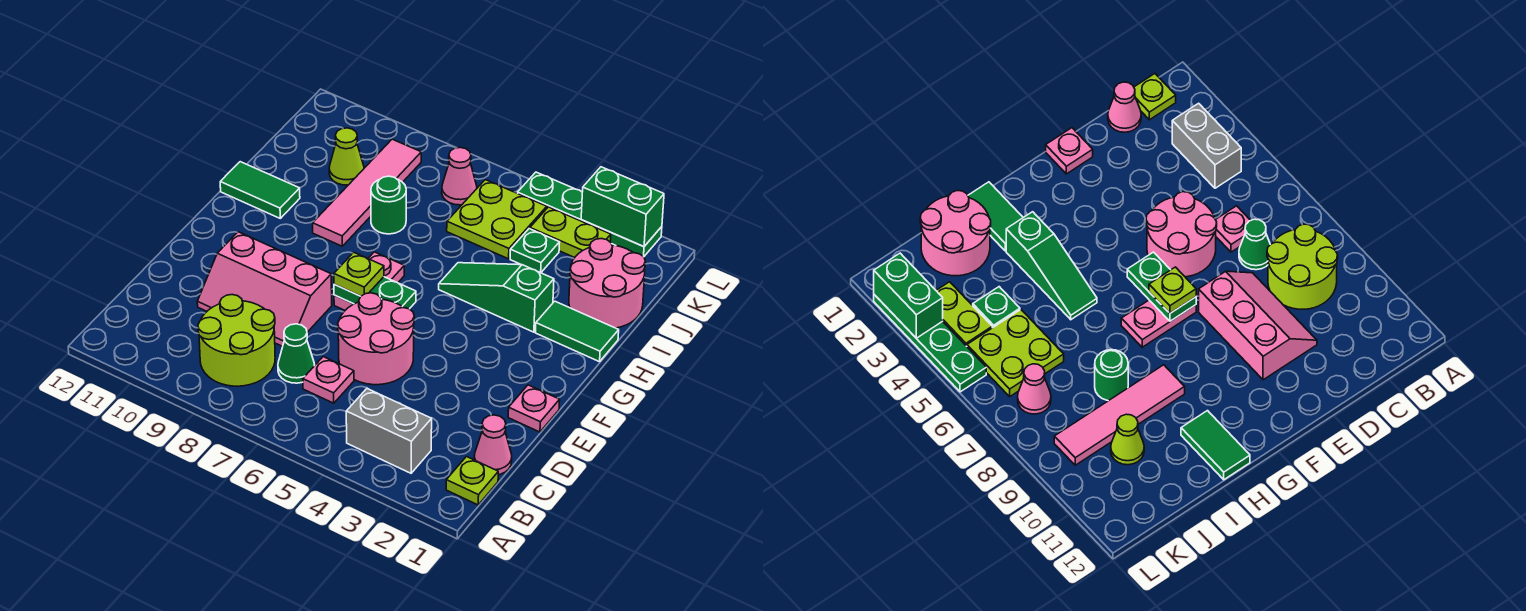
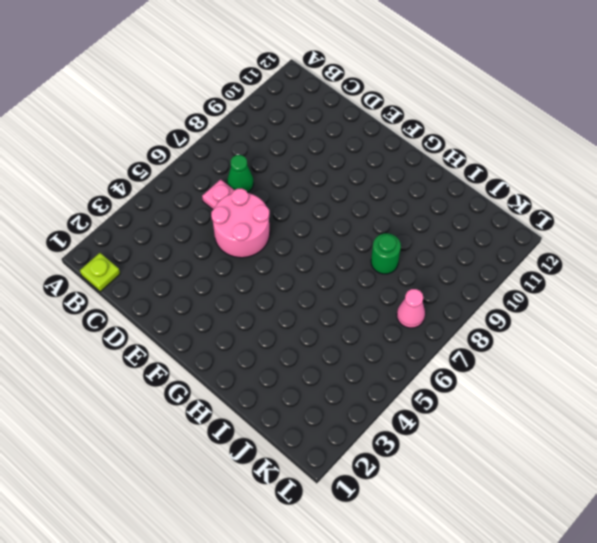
none -> grey 1x2 brick [346,389,432,473]
none -> lime 2x2 round brick [198,295,275,386]
none -> pink 1x1 cone [474,415,512,475]

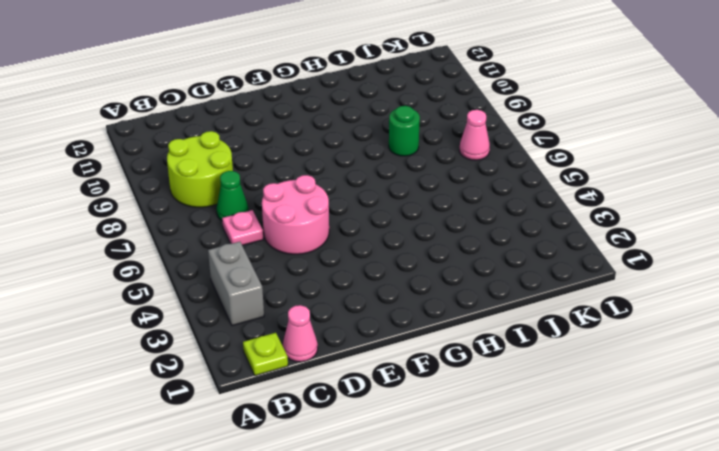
none -> pink 2x3 slope [197,232,332,346]
none -> pink 1x1 plate [508,385,560,432]
none -> pink 1x2 plate [334,252,404,310]

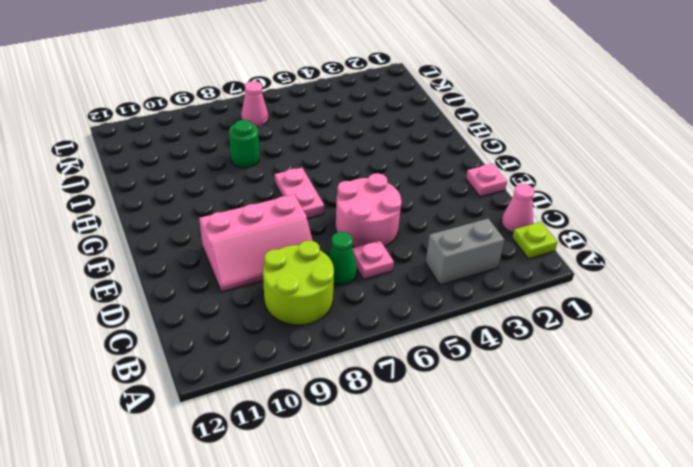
none -> green 1x2 tile [535,301,619,362]
none -> green 1x3 slope [439,263,554,332]
none -> pink 1x4 tile [313,139,421,246]

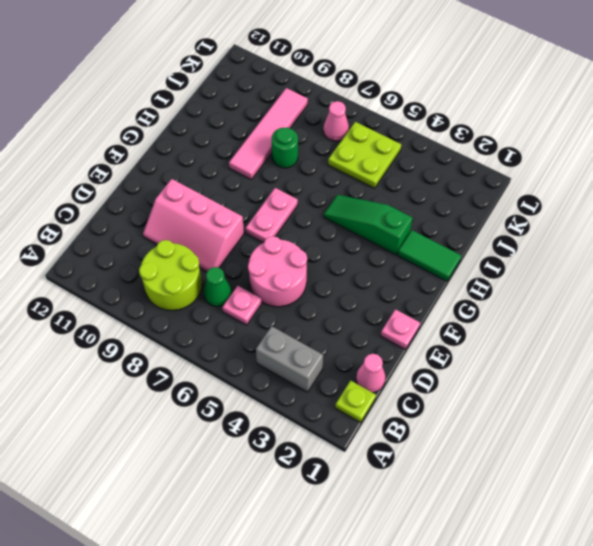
none -> green 1x2 tile [220,162,300,218]
none -> pink 2x2 round brick [569,239,645,328]
none -> green 1x1 plate [510,229,560,273]

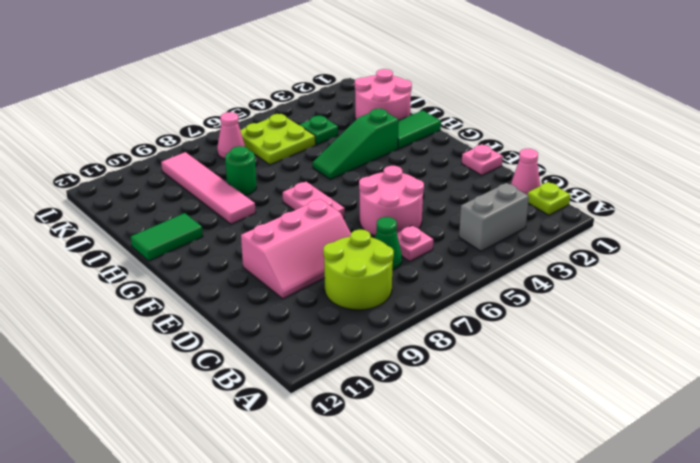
none -> lime 1x1 cone [329,128,364,185]
none -> lime 1x2 plate [530,207,611,258]
none -> green 1x4 plate [518,172,662,257]

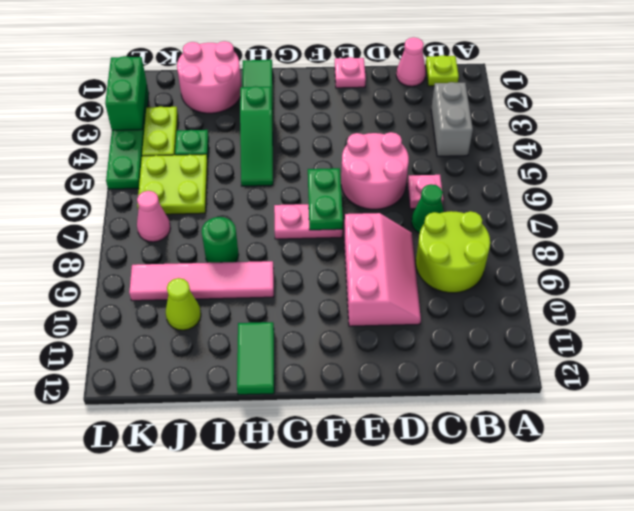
none -> lime 1x1 plate [334,252,384,296]

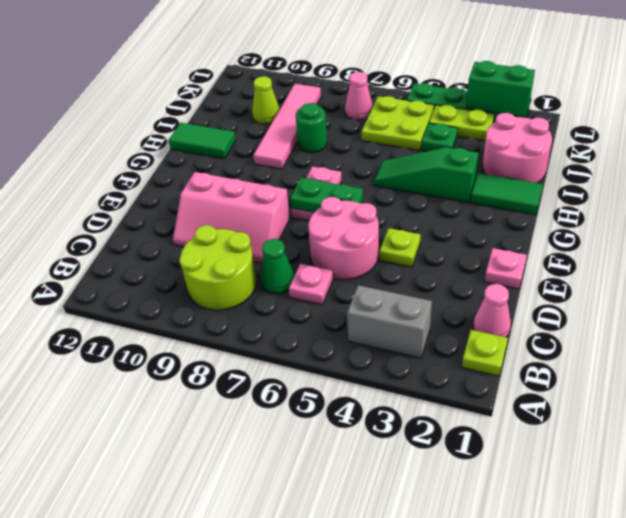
lime 1x1 plate [379,228,421,267] -> lime 1x1 plate moved to [334,252,384,296]

